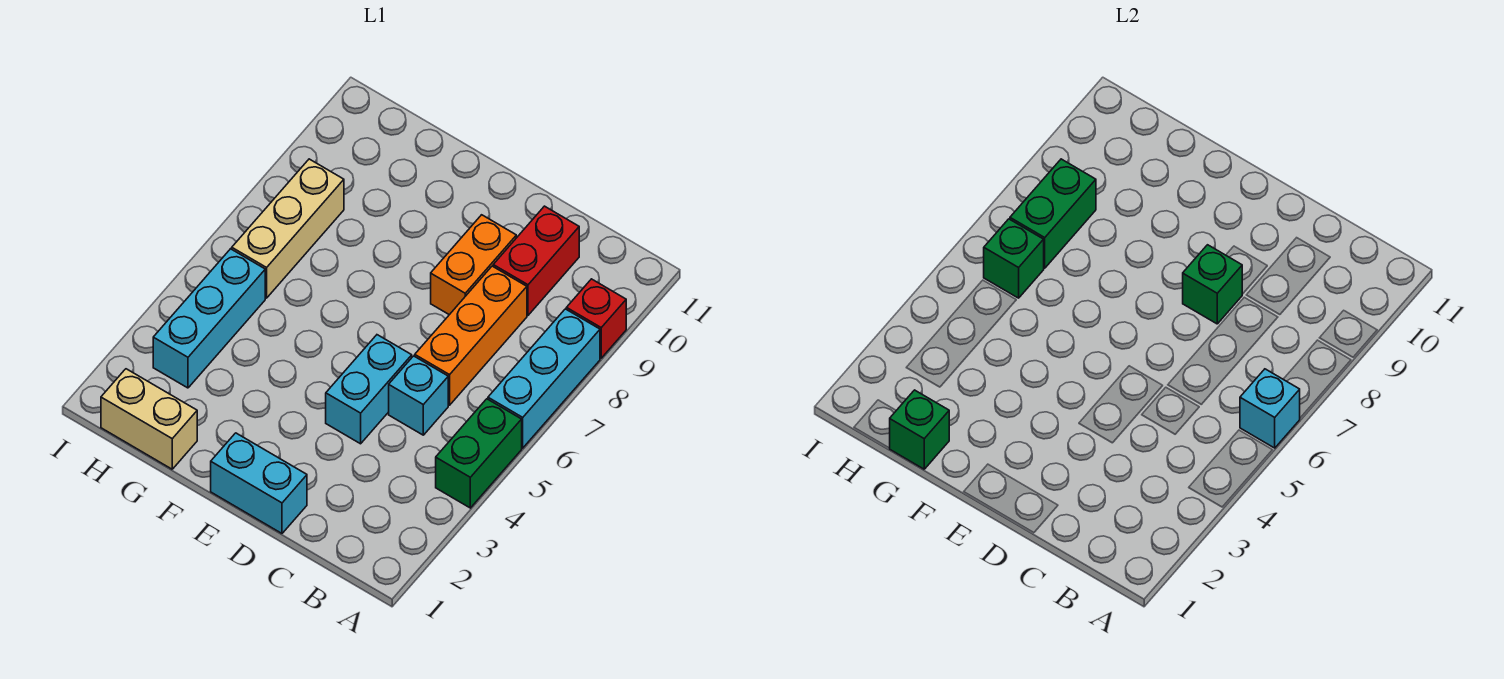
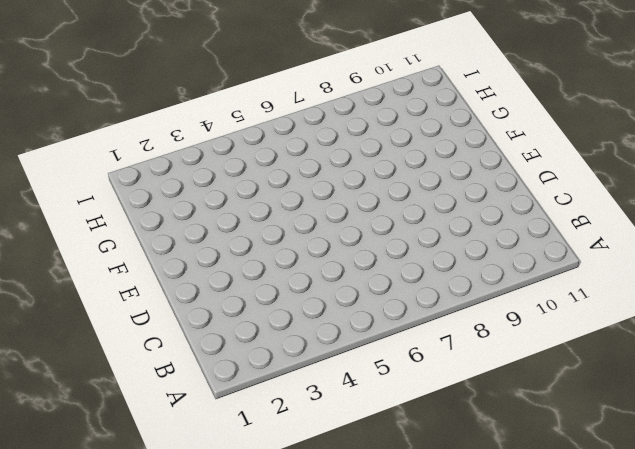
none -> green 1x2 brick [436,399,522,508]
none -> cyan 1x3 brick [488,309,600,448]
none -> red 1x1 brick [566,279,626,358]

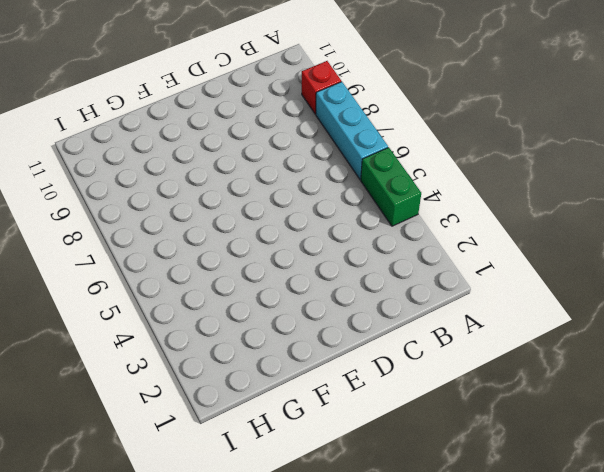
none -> cyan 1x1 brick [389,356,448,435]
none -> orange 1x3 brick [415,266,527,405]
none -> red 1x2 brick [493,206,579,315]

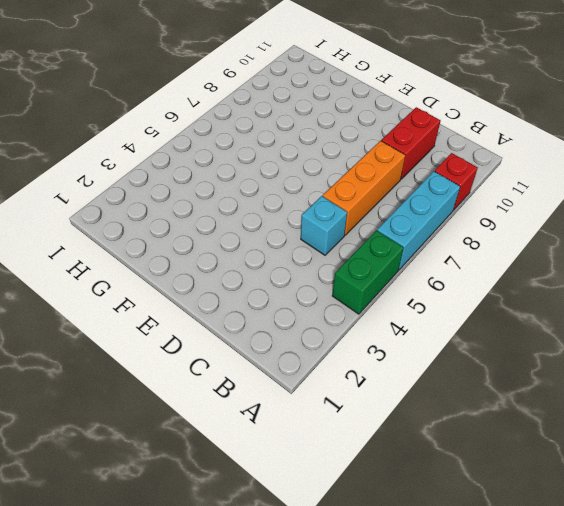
none -> cyan 1x2 brick [211,433,307,533]
none -> cyan 1x2 brick [326,335,412,444]
none -> orange 1x2 brick [431,215,516,315]

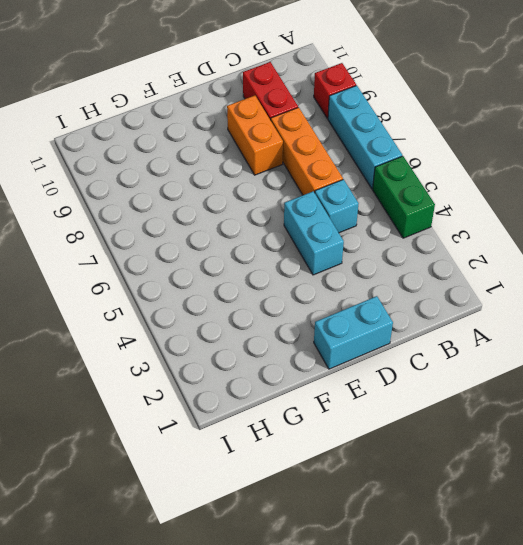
none -> tan 1x2 brick [101,369,197,469]
none -> cyan 1x3 brick [153,249,265,388]
none -> tan 1x3 brick [232,159,344,298]

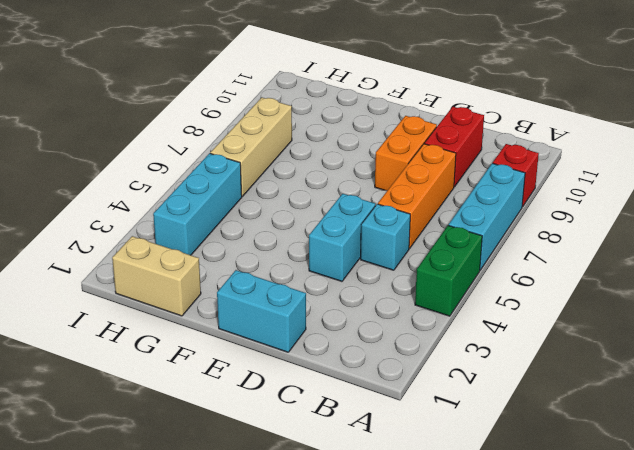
none -> cyan 1x1 brick [1240,369,1300,448]
none -> green 1x1 brick [1183,245,1242,324]
none -> green 1x1 brick [890,390,949,469]

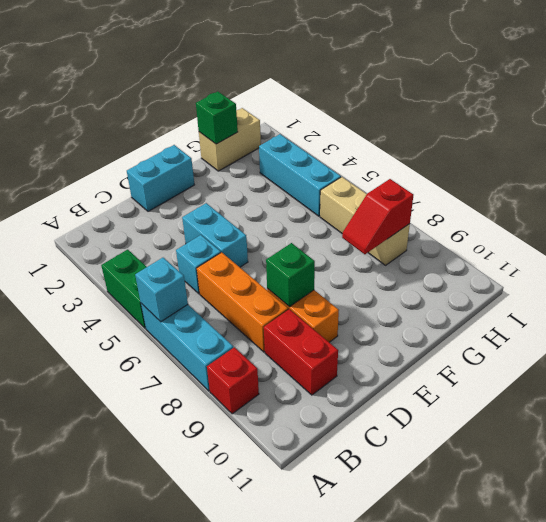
red 1x2 slope [342,179,413,254] -> green 1x2 brick [1010,159,1096,268]
none -> green 1x1 brick [984,219,1044,298]

